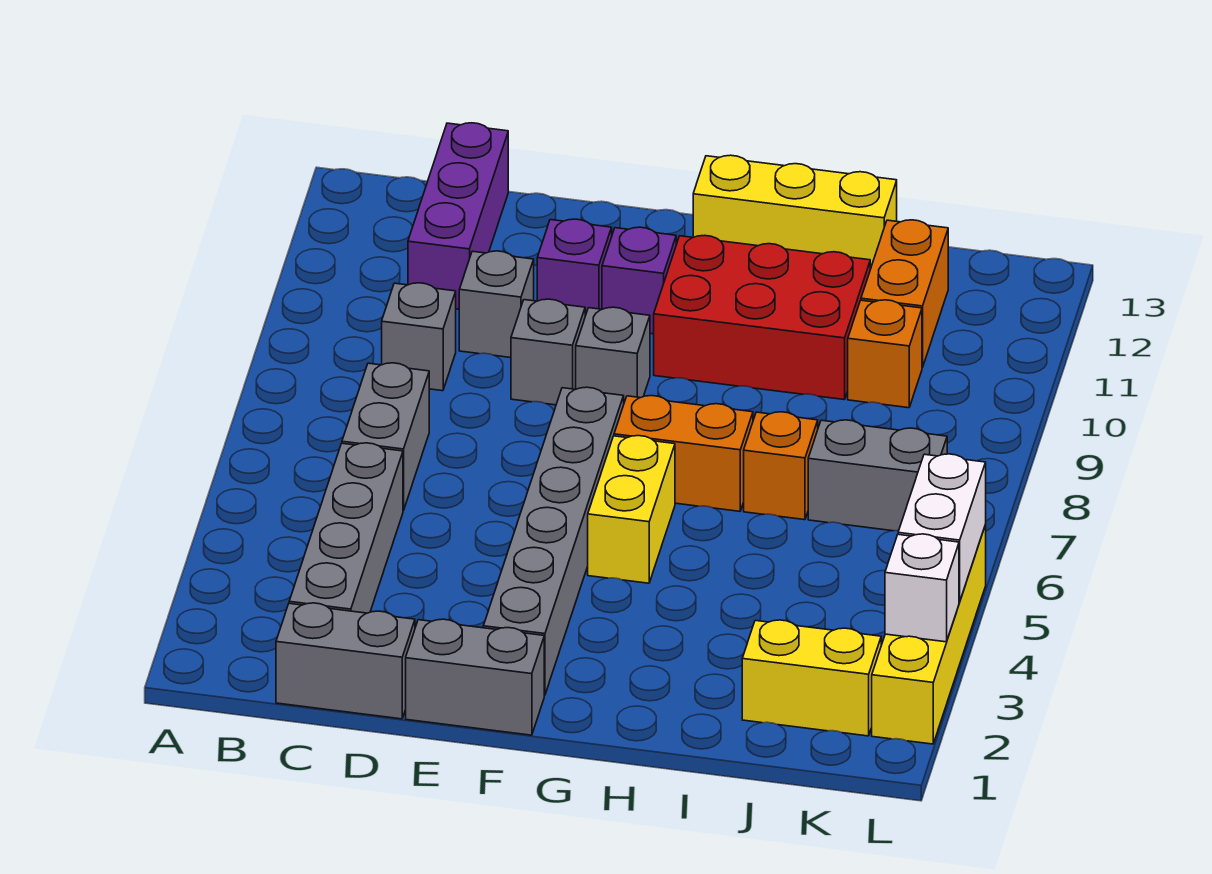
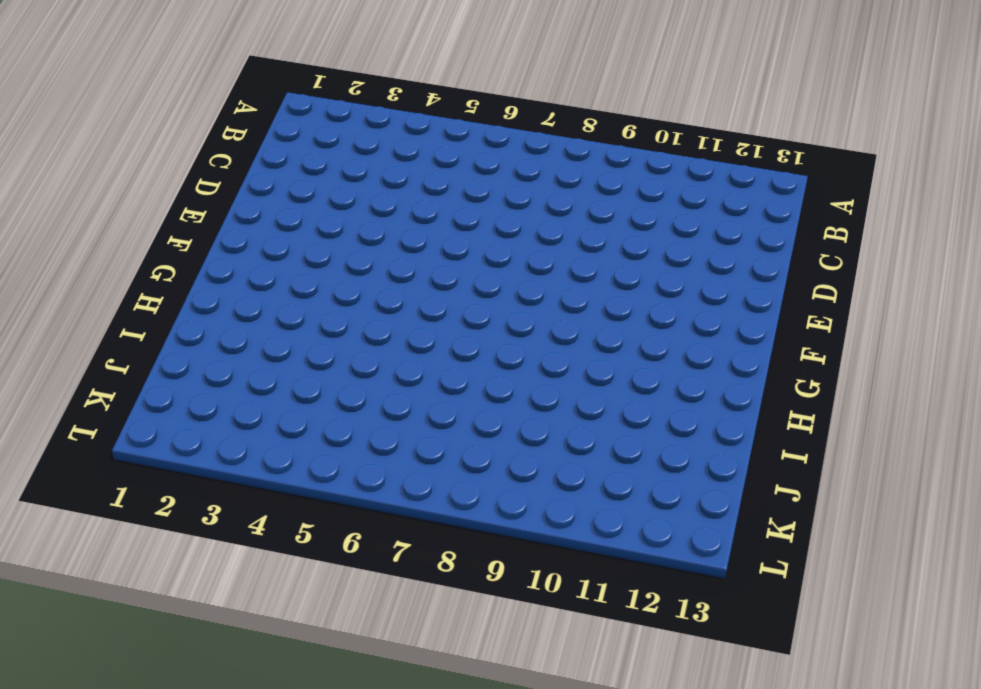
none -> grey 1x2 brick [276,603,415,719]
none -> grey 1x4 brick [289,443,403,613]
none -> grey 1x2 brick [342,363,429,510]

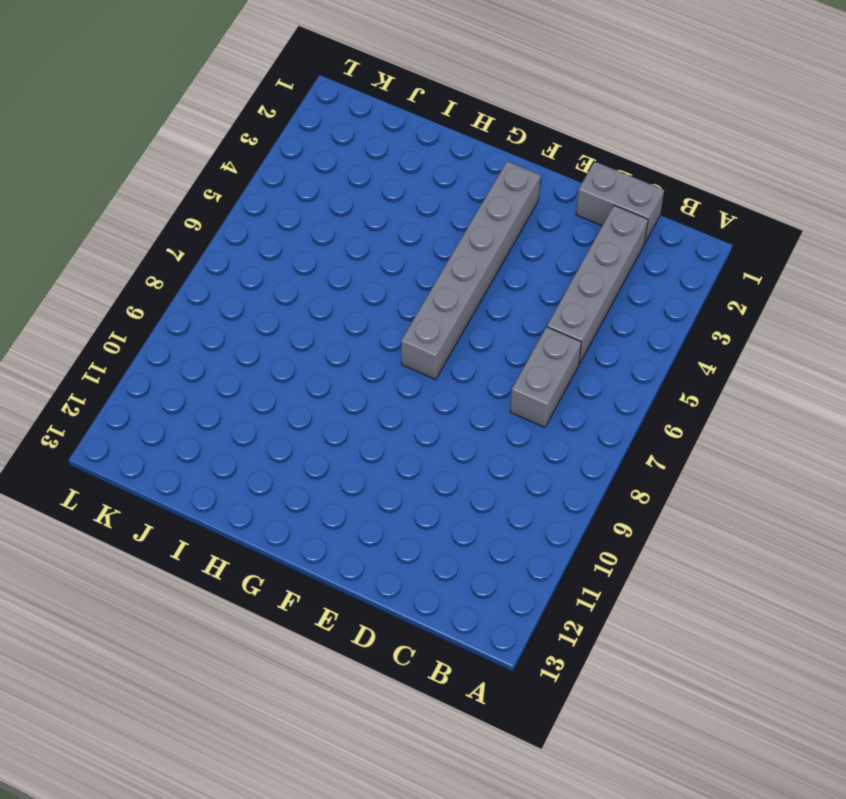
none -> grey 1x1 brick [382,283,456,391]
none -> purple 1x3 brick [408,123,508,309]
none -> grey 1x1 brick [459,251,534,358]

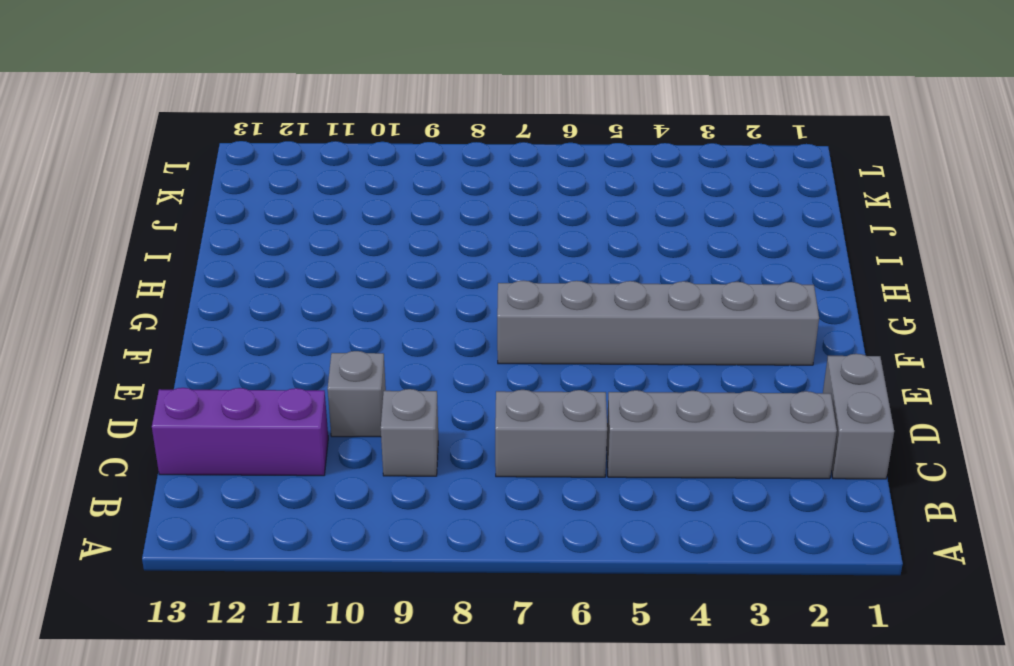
none -> grey 1x2 brick [406,619,544,735]
none -> grey 1x1 brick [511,299,585,405]
none -> purple 1x1 brick [537,219,612,316]

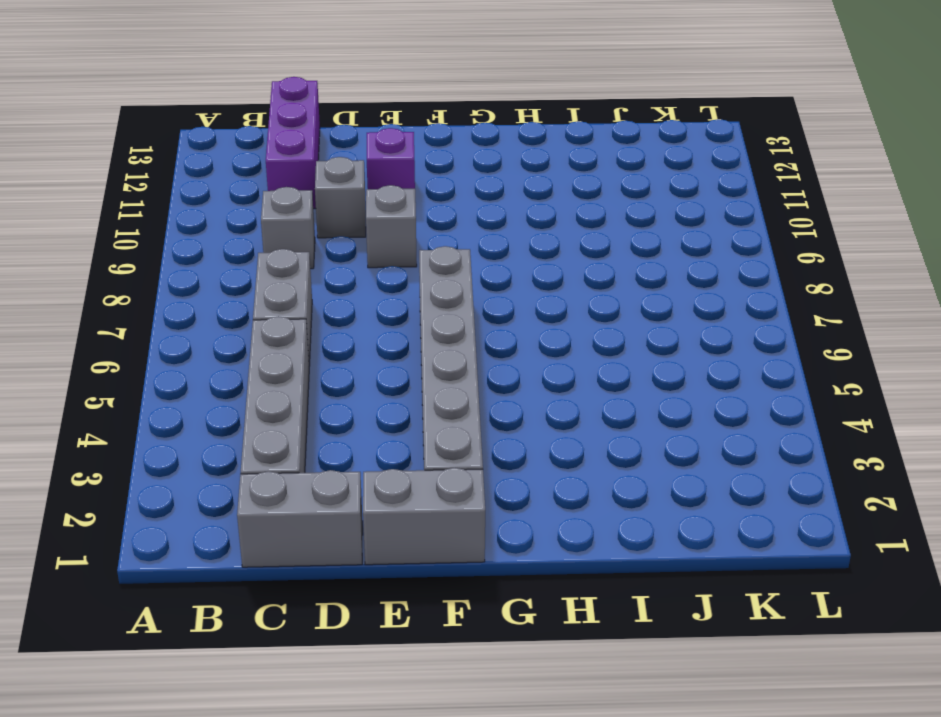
none -> grey 1x1 brick [576,307,650,402]
none -> purple 1x1 brick [602,227,676,334]
none -> yellow 1x2 brick [588,436,675,583]

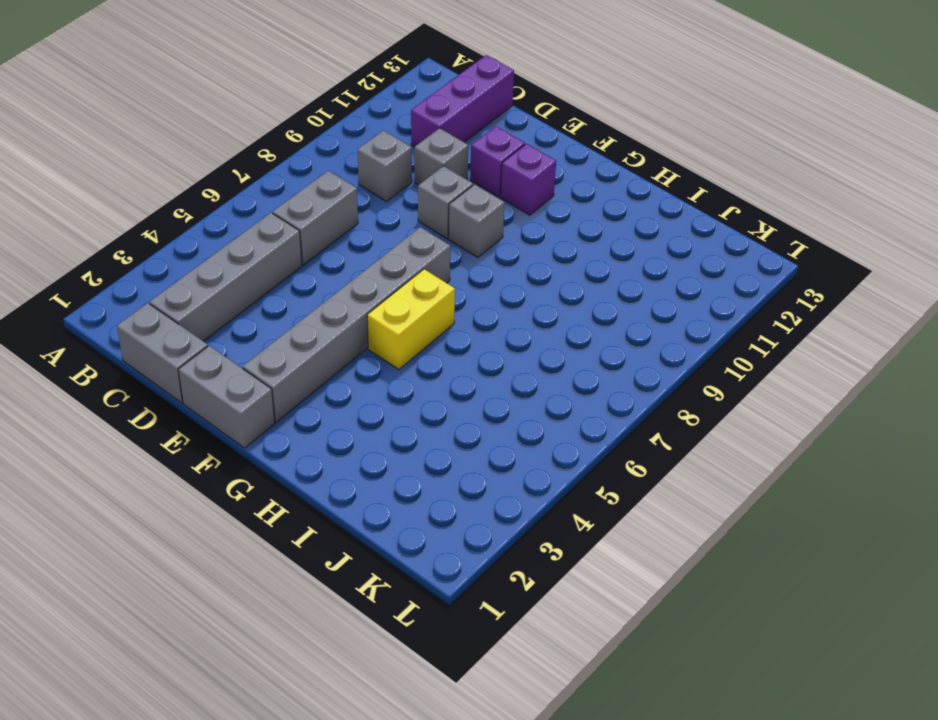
none -> orange 1x2 brick [614,396,753,511]
none -> red 2x3 brick [654,235,870,400]
none -> yellow 1x3 brick [693,155,897,269]

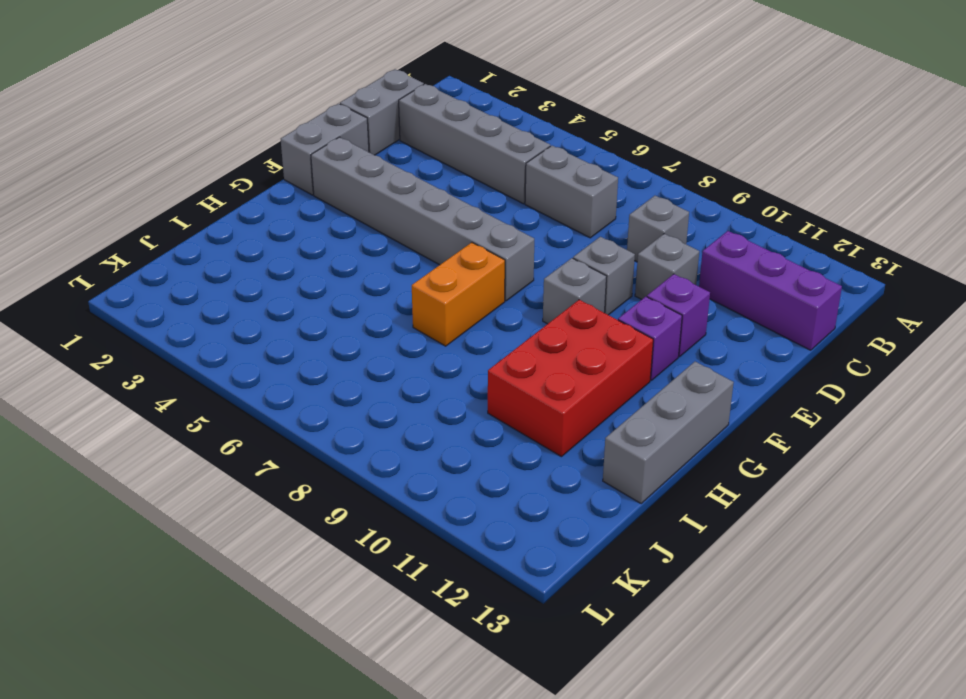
grey 1x3 brick [603,362,734,503] -> yellow 1x3 brick [693,155,897,269]
none -> yellow 1x2 brick [588,436,675,583]
none -> orange 1x1 brick [744,412,818,520]
none -> yellow 1x2 brick [742,620,881,736]

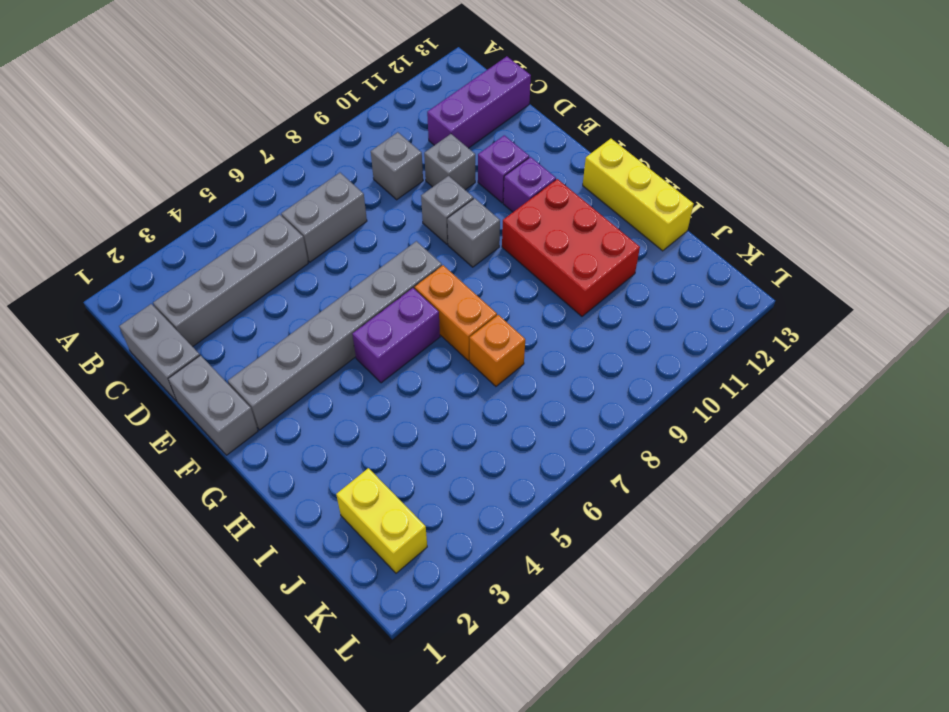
purple 1x2 brick [352,288,440,383] -> yellow 1x2 brick [588,436,675,583]
none -> grey 1x2 brick [808,420,947,531]
none -> orange 1x1 brick [848,300,922,408]
none -> orange 1x2 brick [861,220,948,367]

